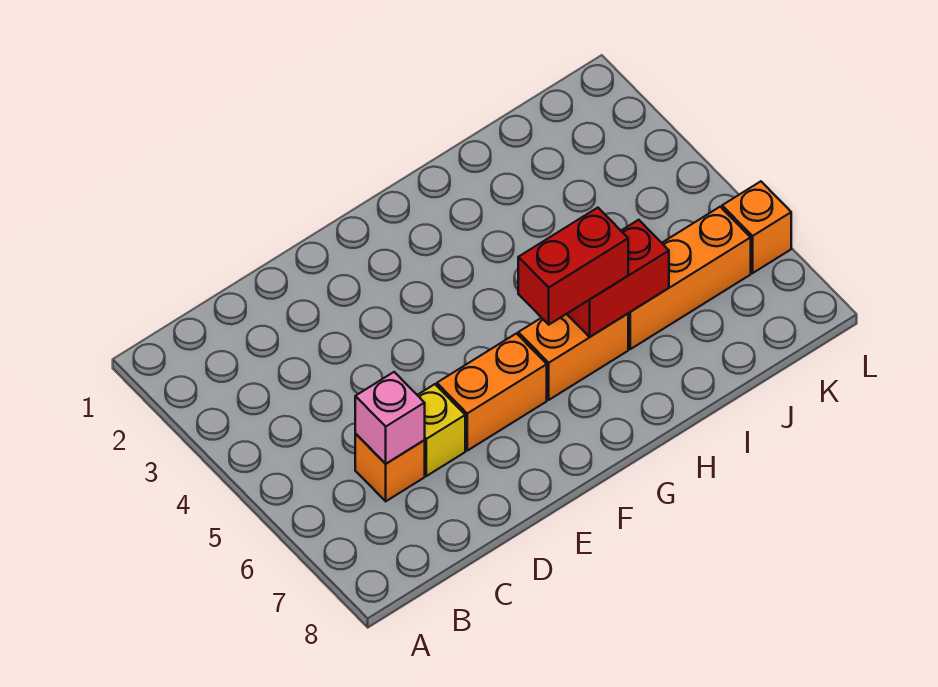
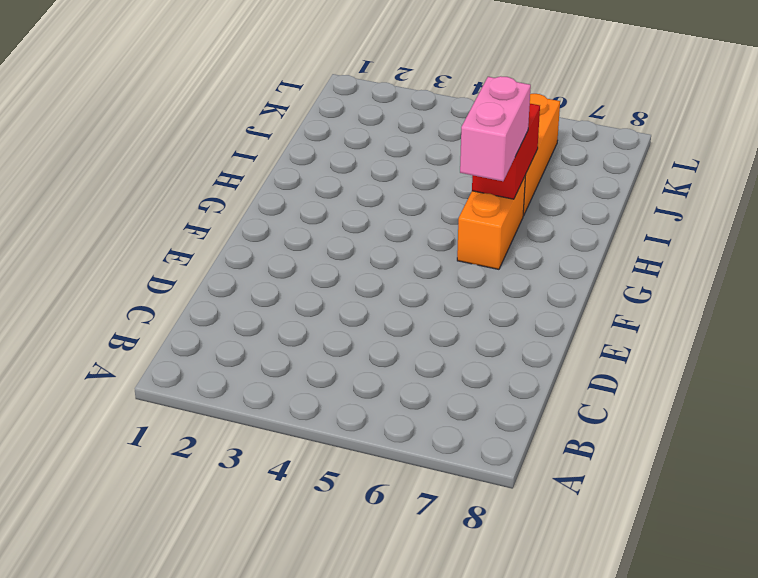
pink 1x2 brick [460,76,531,181] -> red 1x2 brick [518,208,628,325]
none -> orange 1x1 brick [355,434,425,501]
none -> yellow 1x1 brick [418,384,465,476]

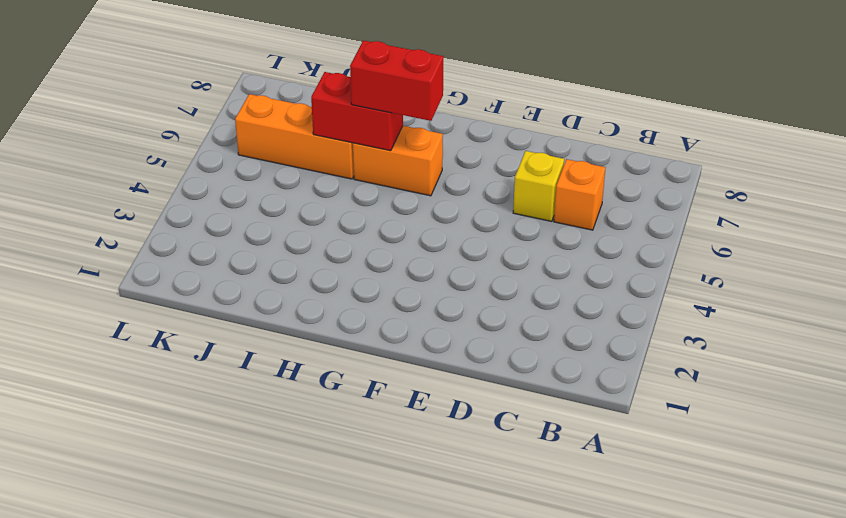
none -> orange 1x2 brick [437,333,547,451]
none -> orange 1x1 brick [722,181,791,273]

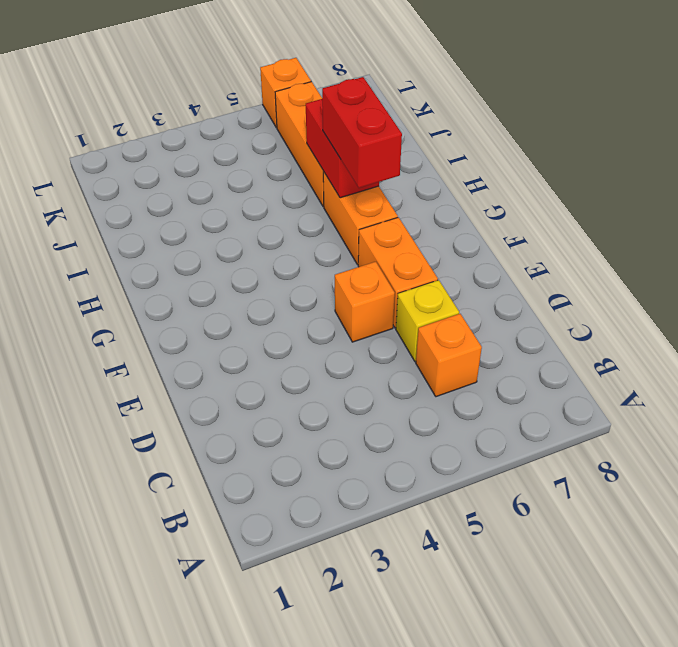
orange 1x1 brick [335,262,395,342] -> none
none -> pink 1x1 brick [355,372,425,464]

